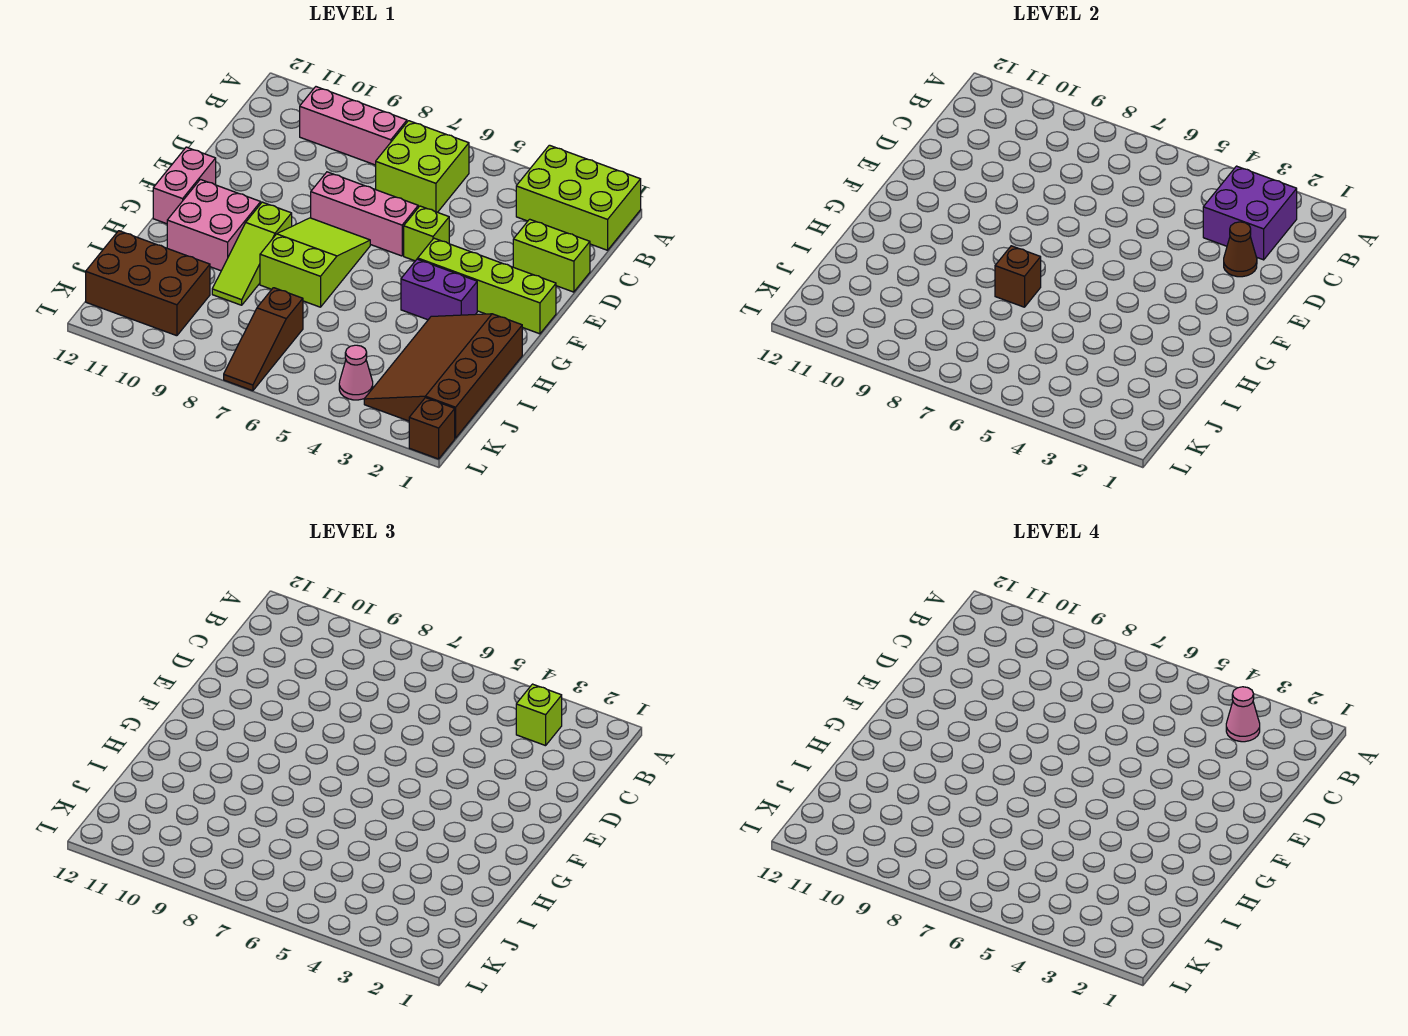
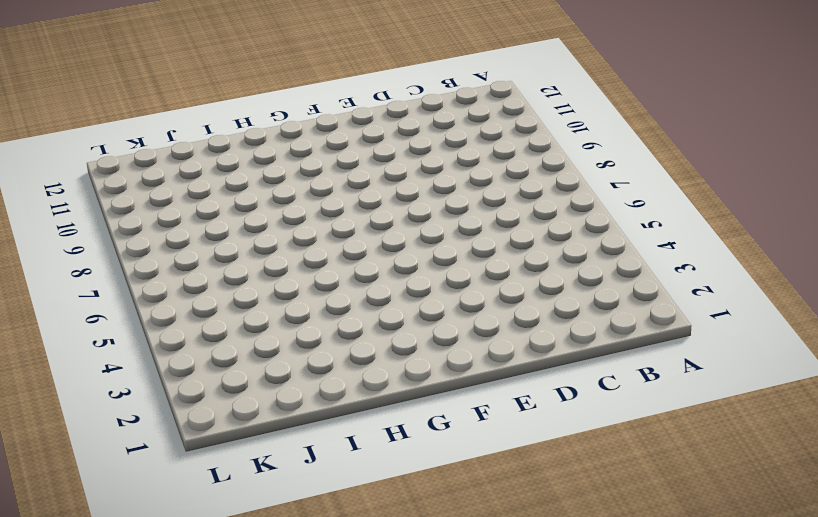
none -> lime 2x3 brick [516,145,641,250]
none -> lime 2x2 brick [376,121,469,212]
none -> pink 1x3 brick [300,87,407,165]

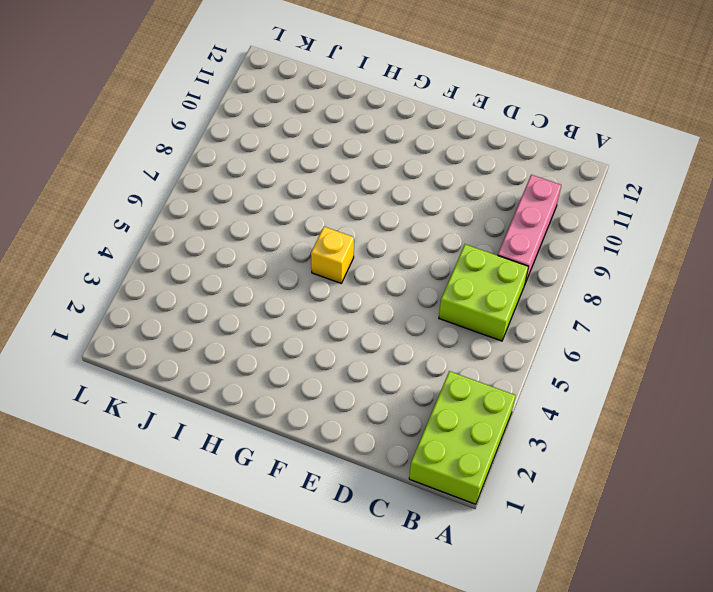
yellow 1x1 brick [311,227,354,283] -> none
none -> lime 1x2 brick [513,219,590,292]
none -> lime 1x1 brick [404,206,449,261]
none -> pink 1x3 brick [311,172,418,256]

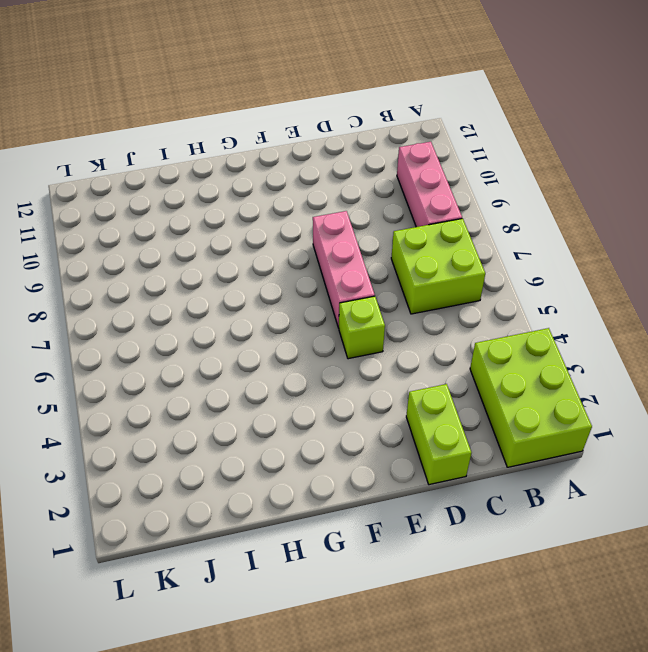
none -> lime 1x4 brick [418,238,556,334]
none -> lime 2x3 slope [260,218,370,307]
none -> pink 1x2 brick [153,147,216,224]

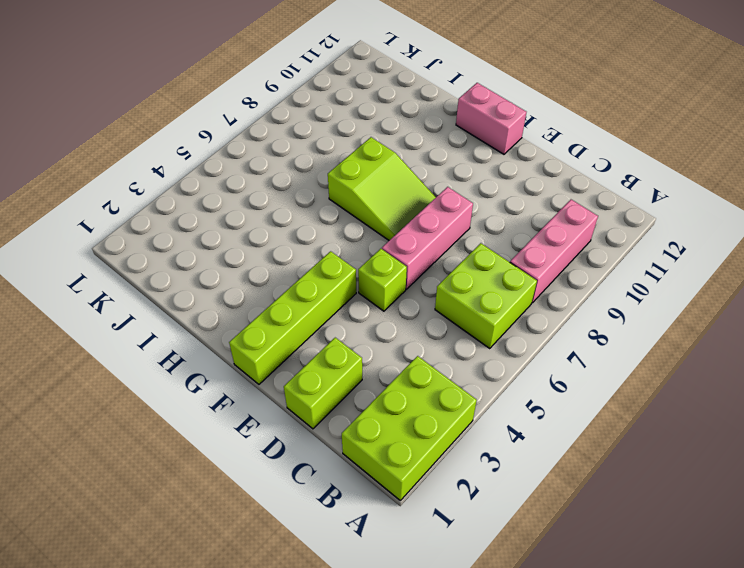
none -> purple 1x2 brick [401,259,477,320]
none -> lime 1x3 slope [212,202,292,305]
none -> pink 2x2 brick [167,179,261,271]

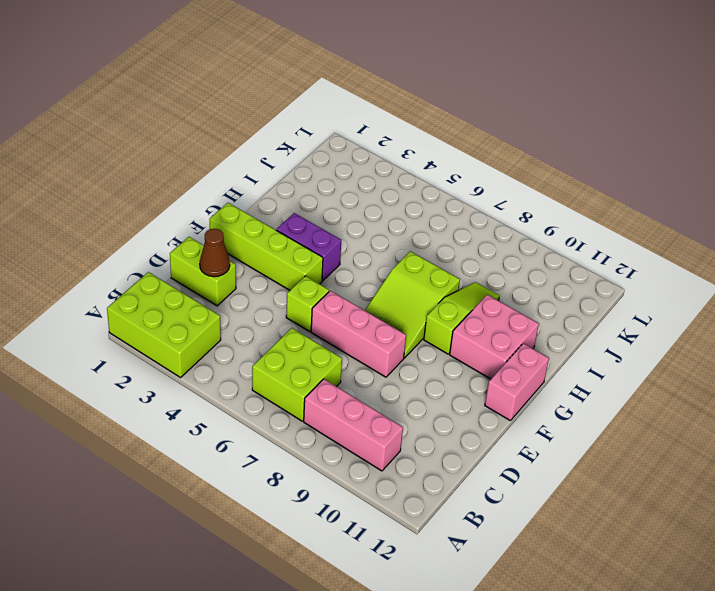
none -> brown 3x4 slope [364,314,522,438]
none -> brown 1x3 slope [224,288,303,391]
none -> brown 2x3 brick [86,231,210,336]

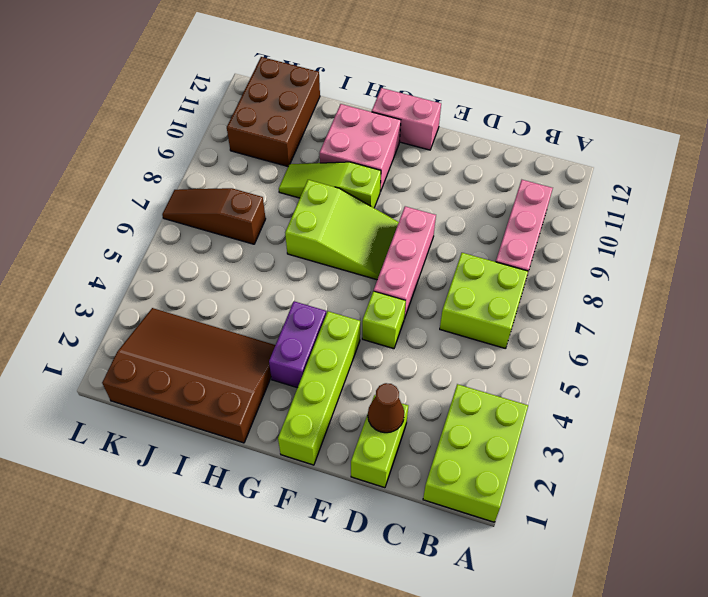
none -> pink 1x1 cone [339,345,373,400]
none -> brown 1x1 brick [409,398,455,459]
none -> purple 2x2 brick [1203,166,1297,260]

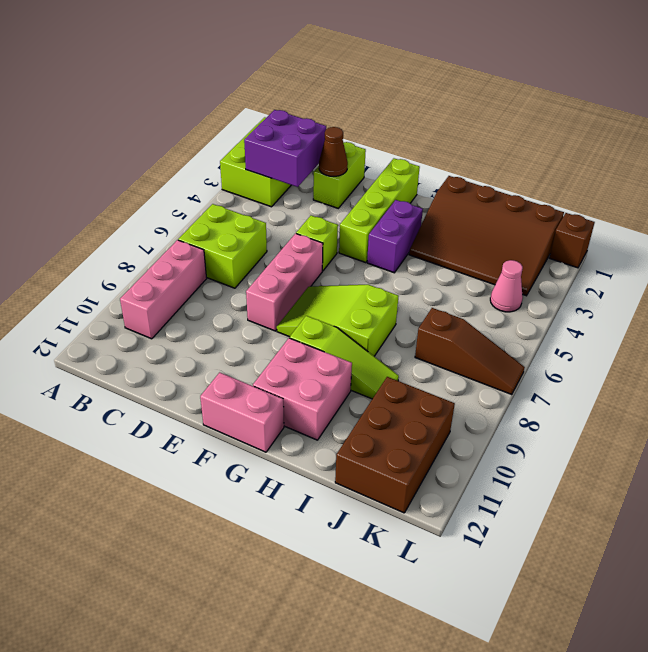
none -> brown 1x1 brick [995,246,1041,307]
none -> lime 1x1 brick [516,684,562,746]
none -> pink 1x1 cone [1226,687,1260,742]

